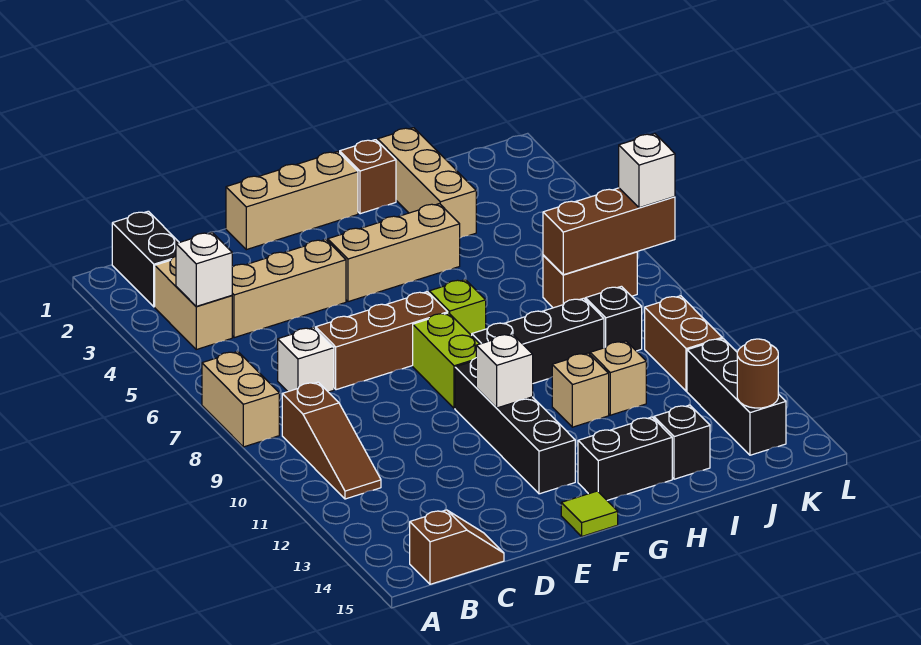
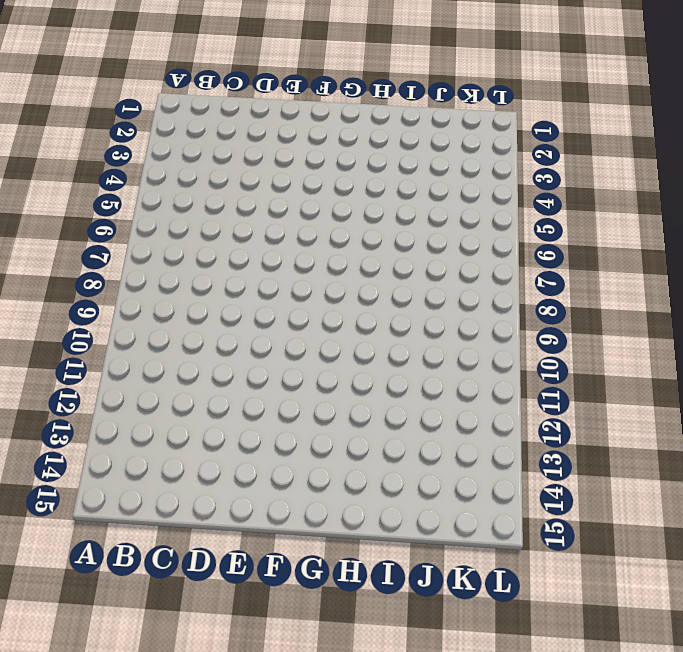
none -> tan 1x2 brick [202,351,279,447]
none -> black 1x2 brick [112,211,179,307]
none -> tan 1x2 brick [155,256,232,349]
none -> brown 1x3 slope [282,382,381,499]

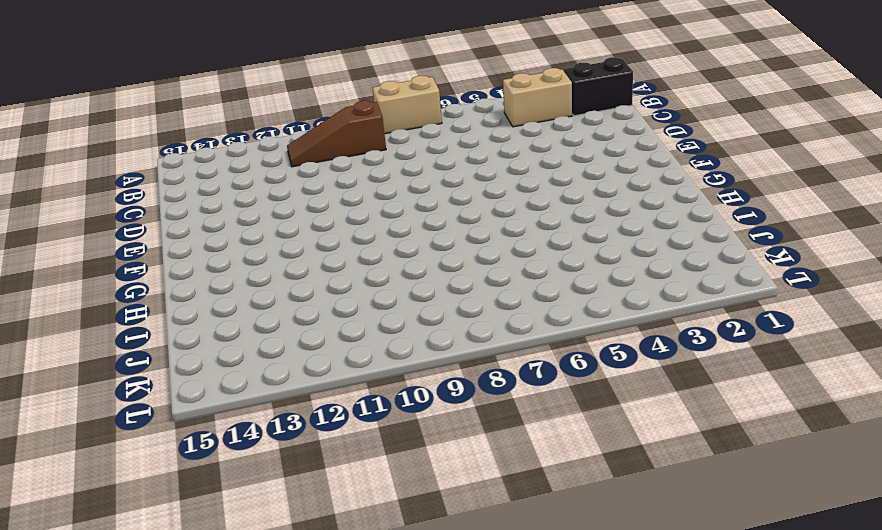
none -> brown 1x2 slope [410,510,504,584]
none -> tan 1x3 brick [232,239,346,338]
none -> white 1x1 brick [278,327,334,392]
none -> brown 1x3 brick [316,292,448,390]

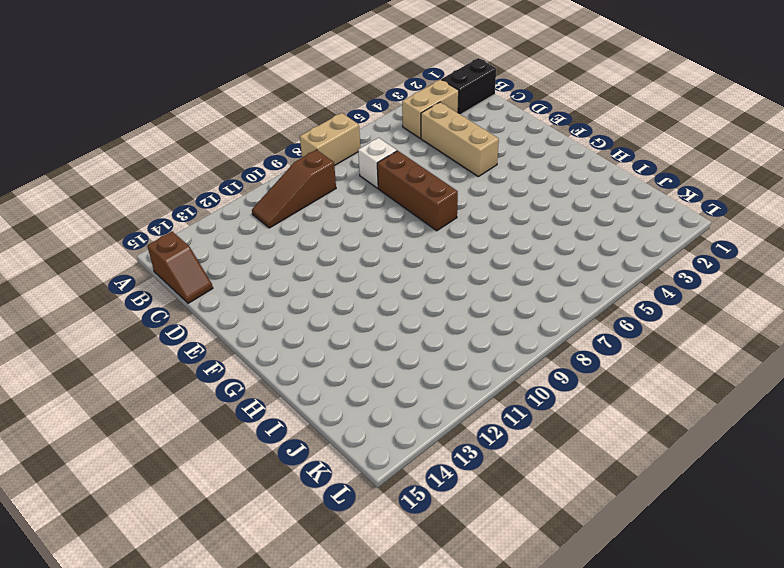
none -> tan 1x3 brick [226,152,358,250]
none -> tan 1x3 brick [328,204,460,302]
none -> lime 1x2 brick [413,313,479,408]
none -> black 1x4 brick [455,358,575,494]

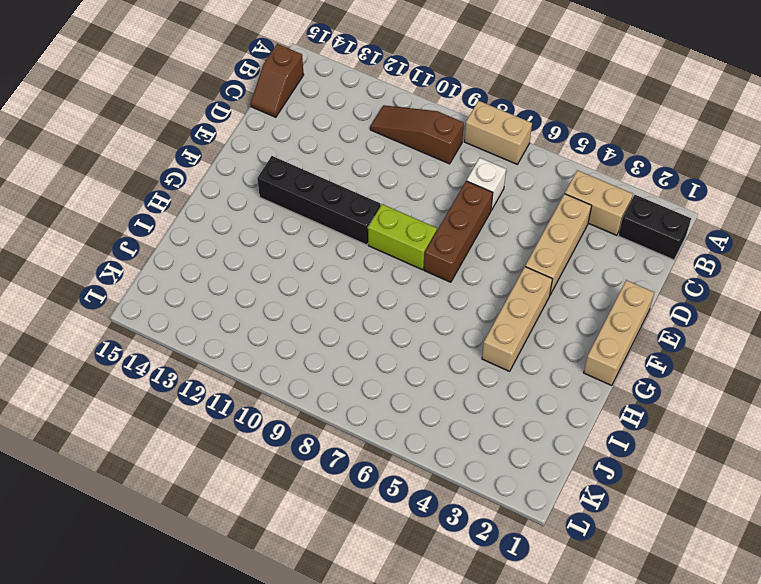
none -> lime 1x1 tile [561,491,618,536]
none -> lime 1x1 brick [429,280,486,336]
none -> black 1x3 brick [472,298,604,383]
none -> black 1x2 brick [578,417,672,500]

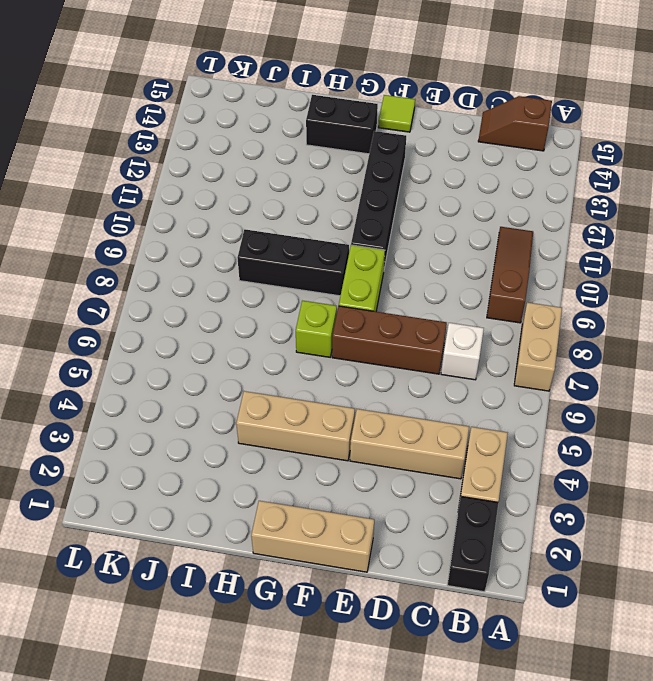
none -> brown 1x1 brick [340,140,396,214]
none -> tan 1x1 brick [552,353,609,427]
none -> tan 1x3 brick [378,128,476,238]
none -> tan 1x1 brick [590,341,646,415]

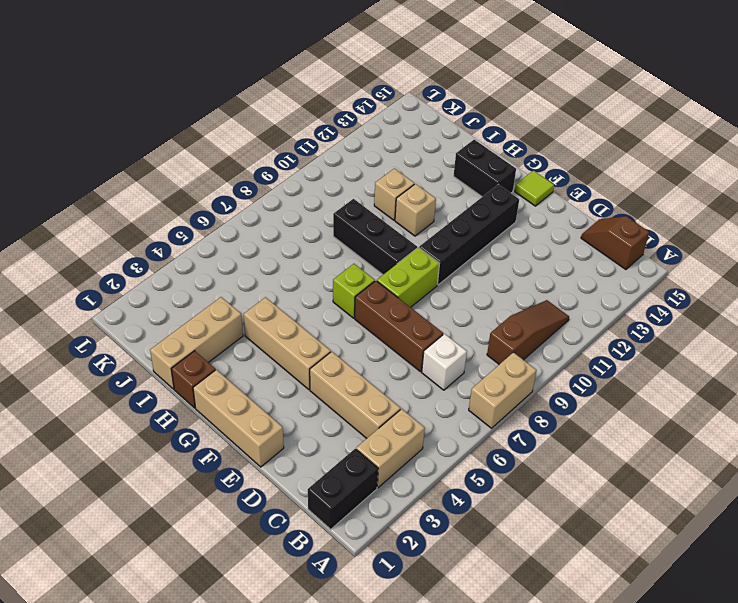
none -> black 1x1 brick [654,405,710,479]
none -> brown 1x2 brick [543,252,637,308]
none -> black 1x1 brick [585,286,642,351]
none -> brown 1x2 brick [645,296,722,391]

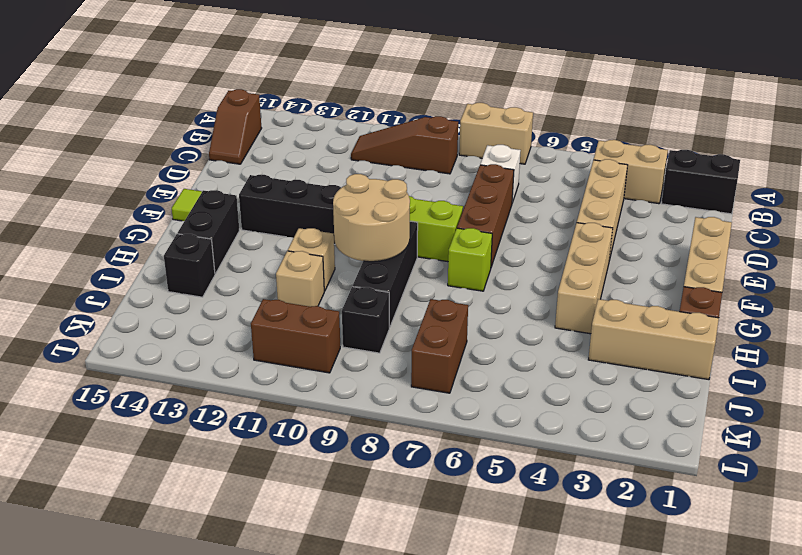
tan 2x2 round brick [333,174,410,262] -> none
none -> black 1x3 brick [687,339,786,455]
none -> white 1x1 brick [176,232,232,306]
none -> white 1x1 brick [476,334,533,408]
none -> brown 1x3 brick [543,188,675,275]

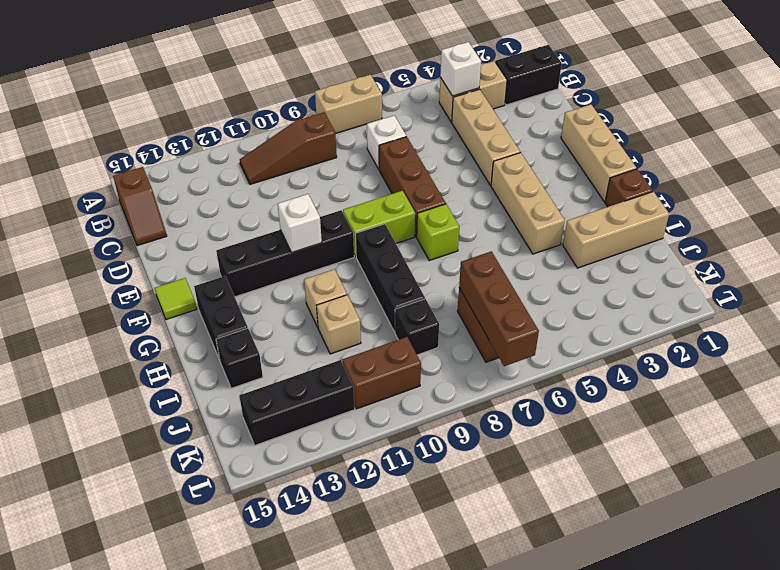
none -> brown 1x1 round brick [737,339,778,408]
none -> white 1x1 brick [619,134,675,208]

